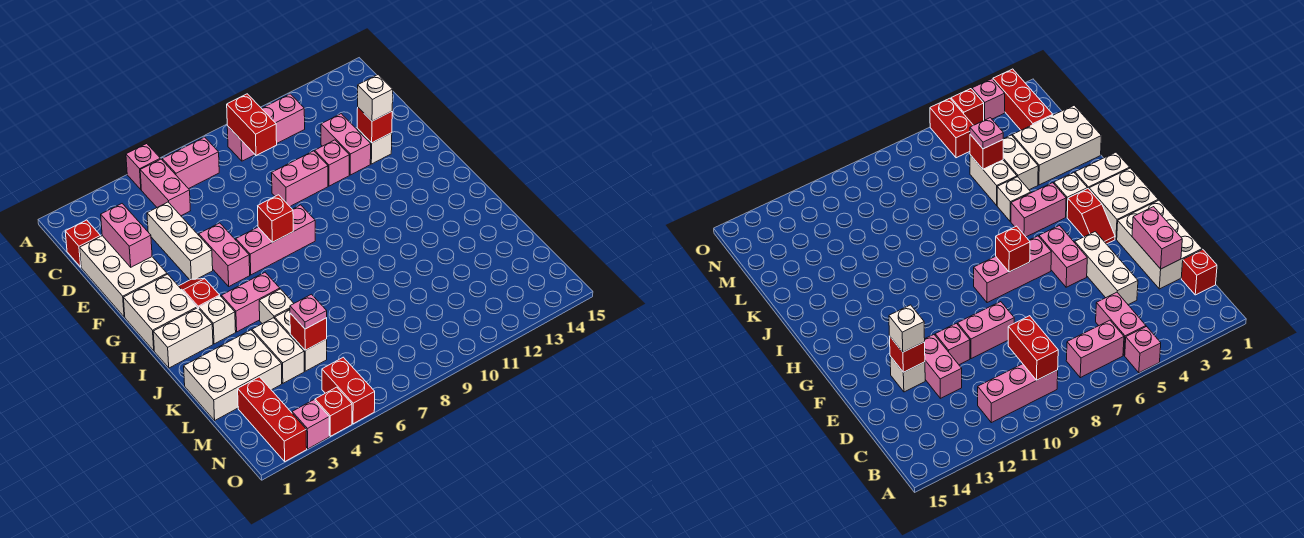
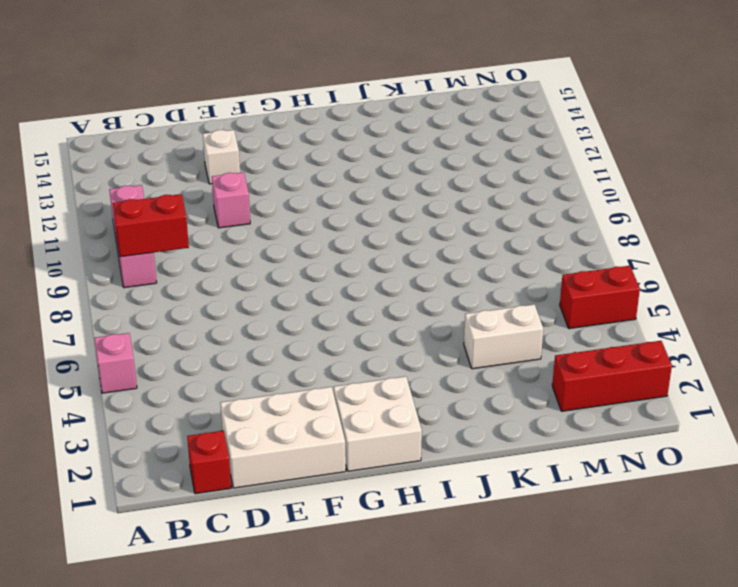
none -> pink 1x2 brick [140,159,190,216]
none -> pink 1x2 brick [162,137,219,189]
none -> white 1x3 brick [147,202,213,280]
none -> pink 1x2 brick [321,114,371,175]

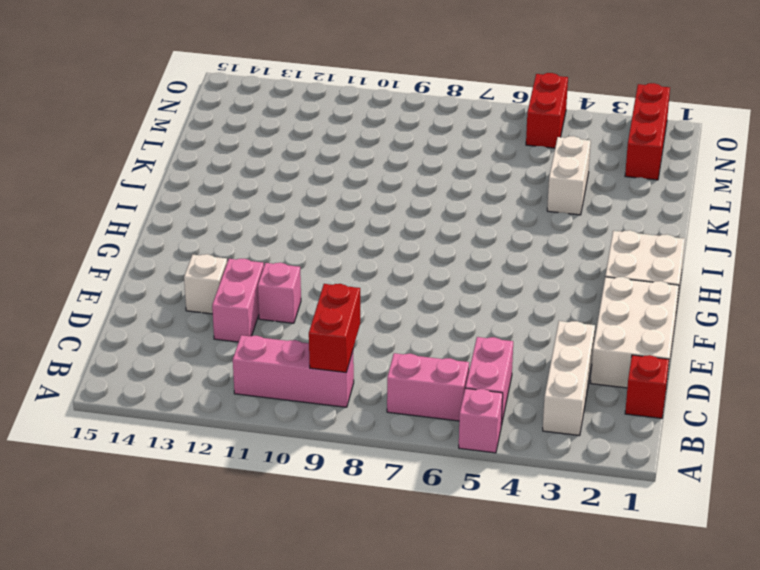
white 1x3 brick [543,321,595,436] -> white 1x3 brick moved to [147,202,213,280]
none -> pink 1x2 brick [272,151,328,206]
none -> pink 1x2 brick [199,223,250,286]
none -> red 1x2 slope [179,279,220,308]
none -> pink 1x3 brick [236,205,315,275]

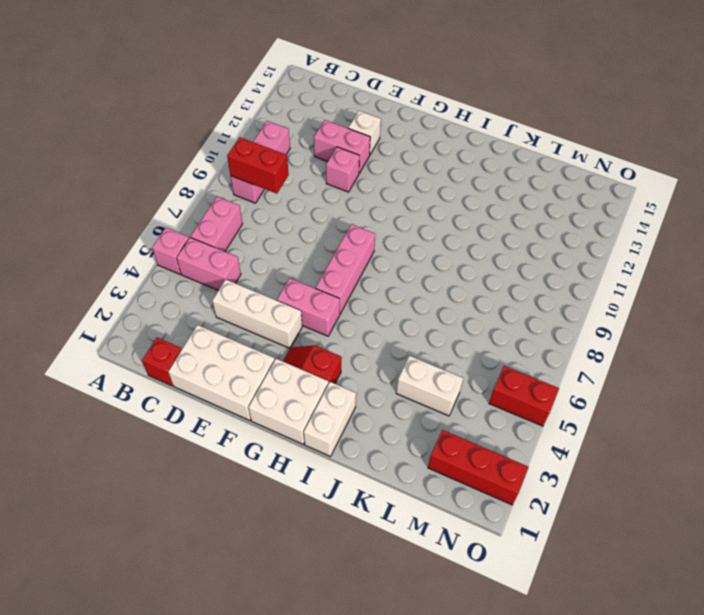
none -> pink 1x2 brick [272,151,328,206]
none -> white 1x1 brick [199,296,236,344]
none -> pink 1x2 brick [222,273,280,332]
none -> white 1x1 brick [259,289,294,324]

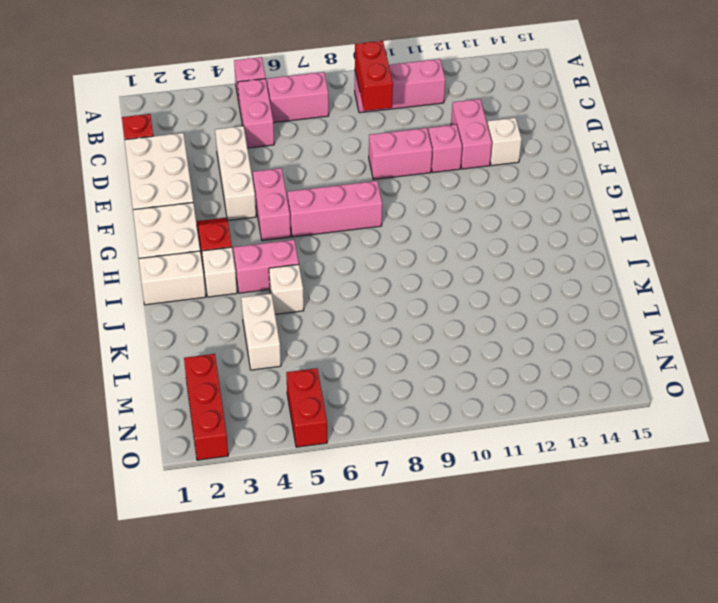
none -> white 2x3 brick [184,330,282,420]
none -> white 1x2 brick [275,309,327,371]
none -> pink 1x1 brick [292,400,329,449]
none -> red 1x1 brick [315,387,352,436]

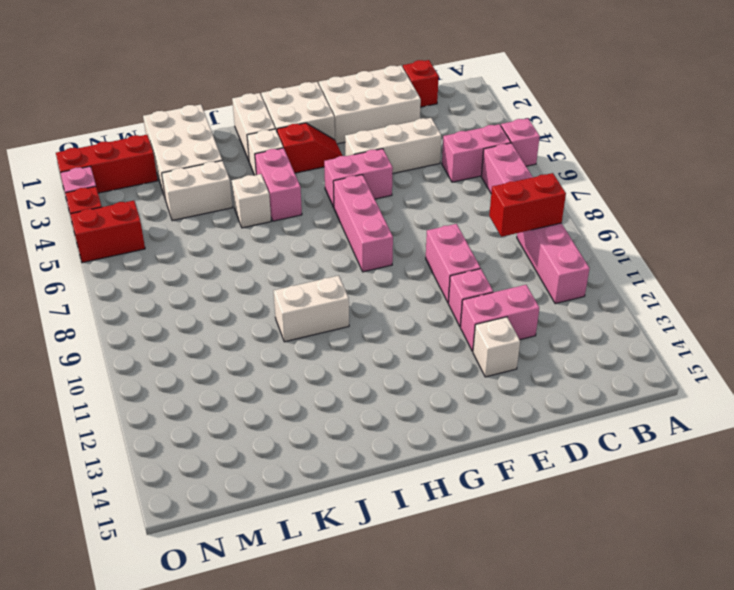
white 1x2 brick [274,276,349,342] -> white 1x2 brick moved to [275,309,327,371]
none -> pink 1x2 brick [101,204,152,267]
none -> red 1x1 brick [357,108,392,143]
none -> red 1x1 brick [258,195,293,242]
none -> red 1x1 brick [290,313,327,350]

